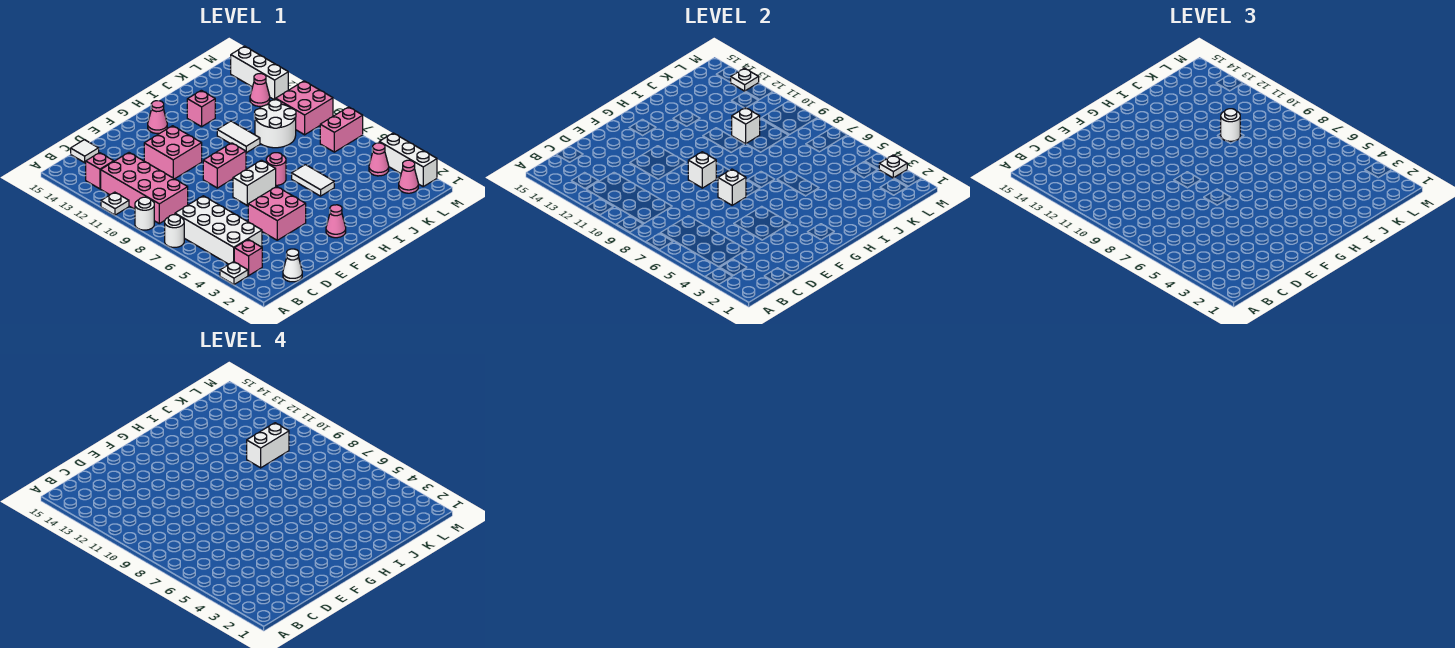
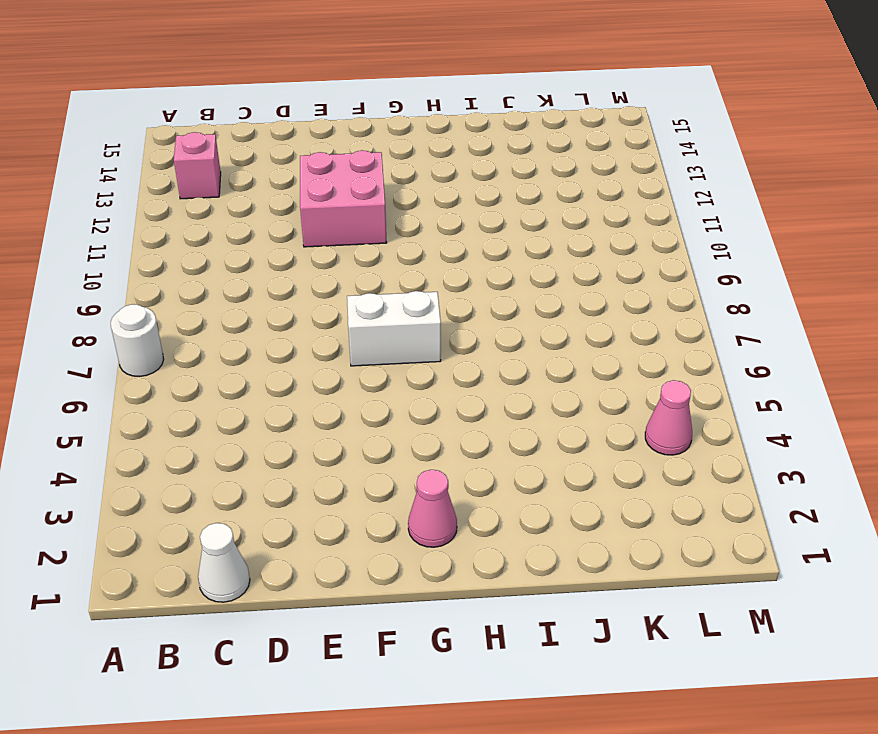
none -> white 1x1 plate [220,262,248,284]
none -> white 1x1 round brick [135,197,154,230]
none -> white 1x1 plate [101,192,129,215]
none -> pink 1x1 brick [234,239,262,276]

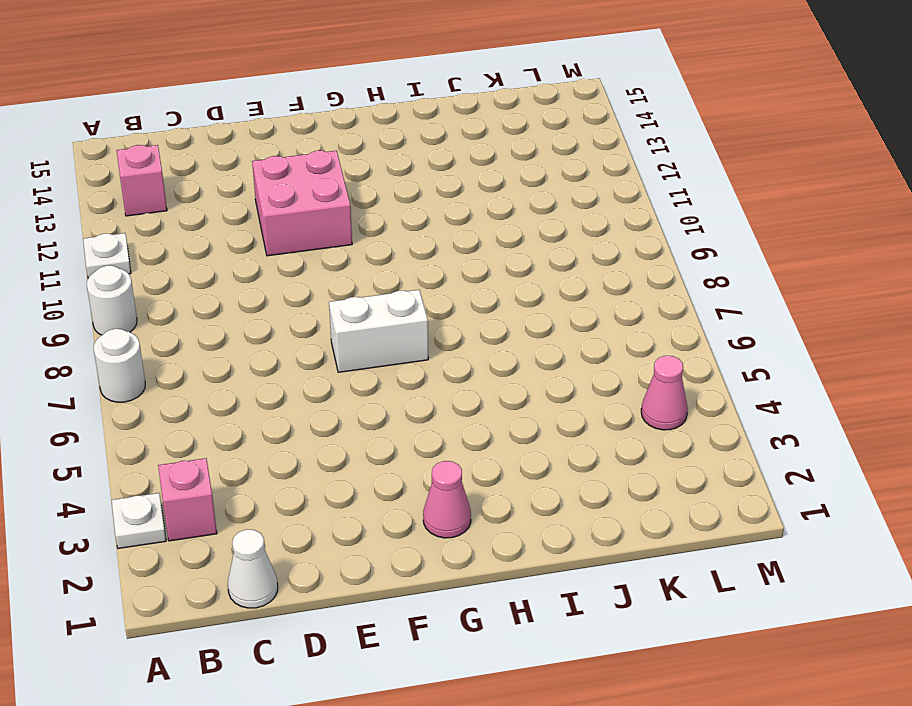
none -> white 2x4 brick [175,196,262,264]
none -> pink 2x4 brick [101,153,188,223]
none -> white 1x1 tile [71,140,99,162]
none -> pink 2x2 brick [248,187,306,240]

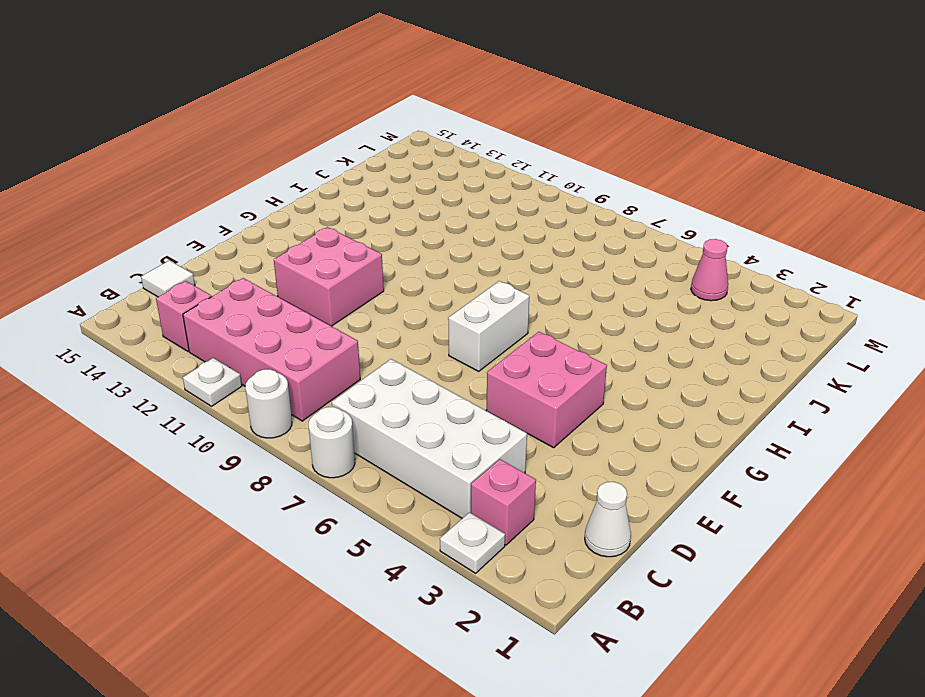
none -> pink 1x2 brick [203,143,246,188]
none -> pink 1x1 cone [326,205,346,238]
none -> pink 1x1 cone [148,101,167,133]
none -> pink 1x1 round brick [266,153,286,185]

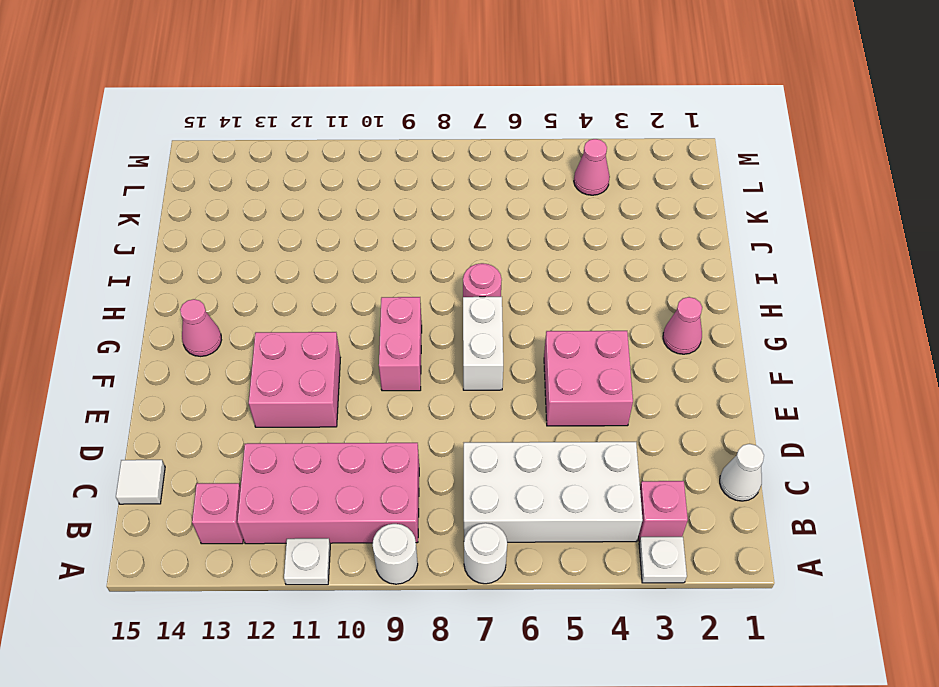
none -> white 1x2 tile [292,165,334,196]
none -> white 1x2 tile [217,121,260,153]
none -> pink 1x1 brick [187,90,215,127]
none -> white 2x2 round brick [255,100,296,148]

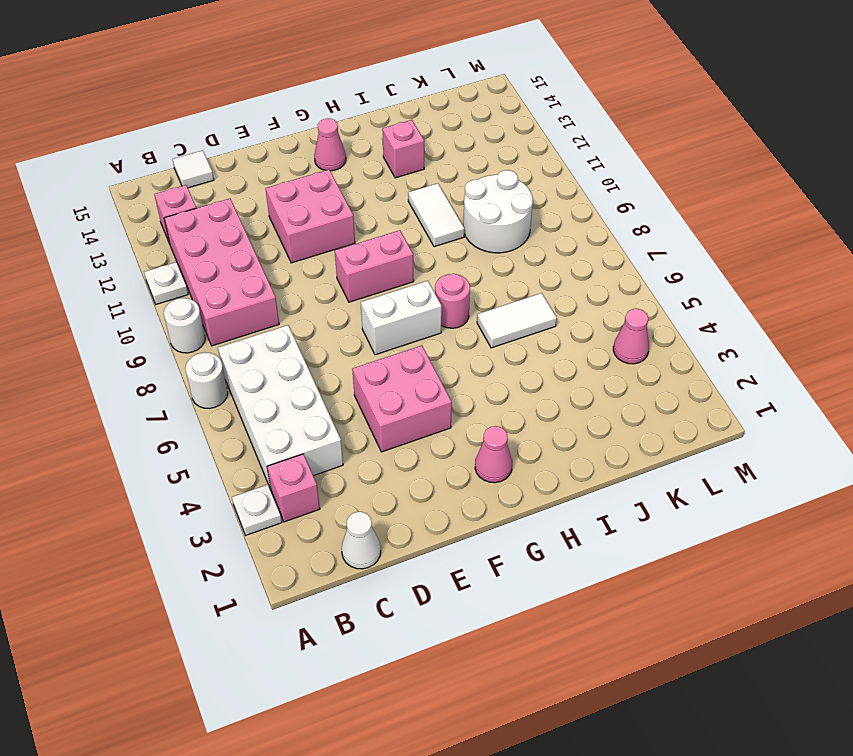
white 1x2 tile [477,293,557,348] -> white 1x2 tile turned to [292,165,334,196]
none -> pink 1x1 cone [399,160,418,193]
none -> pink 1x2 brick [320,107,363,152]
none -> pink 2x2 brick [276,81,333,135]
none -> pink 1x1 cone [250,74,270,106]

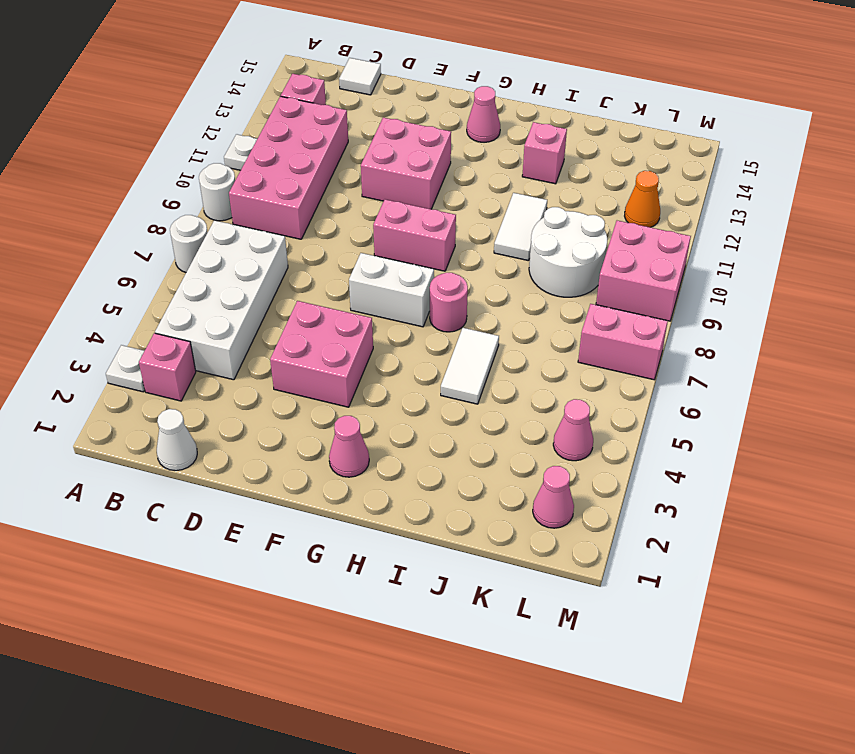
orange 1x1 cone [625,171,660,227] -> pink 1x1 cone [250,74,270,106]
none -> white 1x3 brick [379,133,437,186]
none -> white 1x3 brick [231,46,288,100]
none -> white 1x1 brick [718,169,746,205]
none -> white 1x1 brick [688,152,716,188]

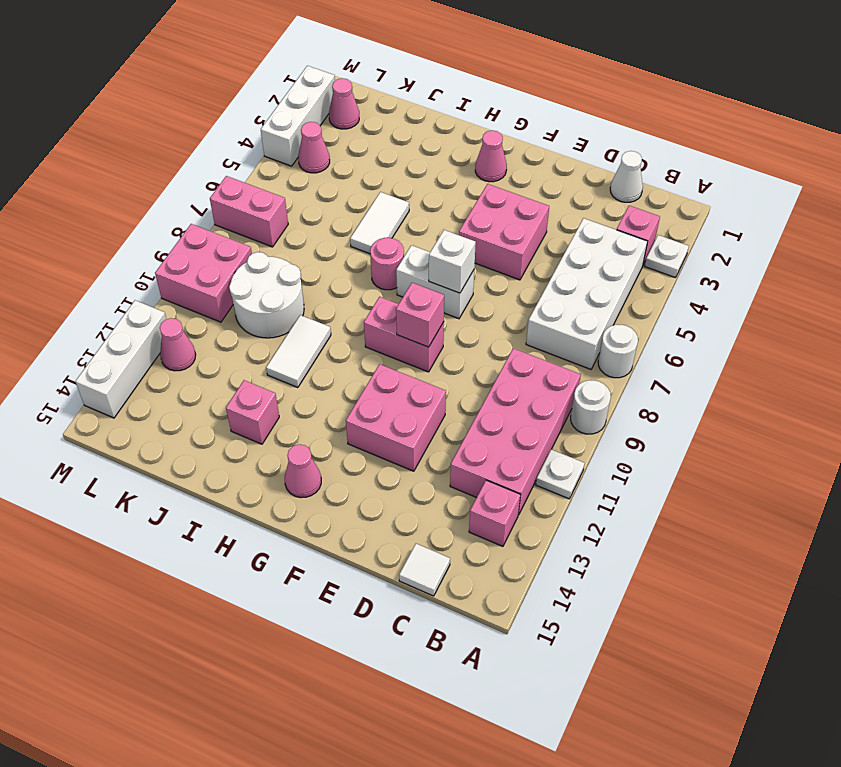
pink 1x1 brick [396,283,444,347] -> white 1x1 brick [688,152,716,188]
none -> white 1x1 brick [732,108,760,144]
none -> white 1x1 plate [879,155,907,178]
none -> white 1x1 plate [731,68,759,91]
none -> white 1x1 round brick [1221,109,1240,141]

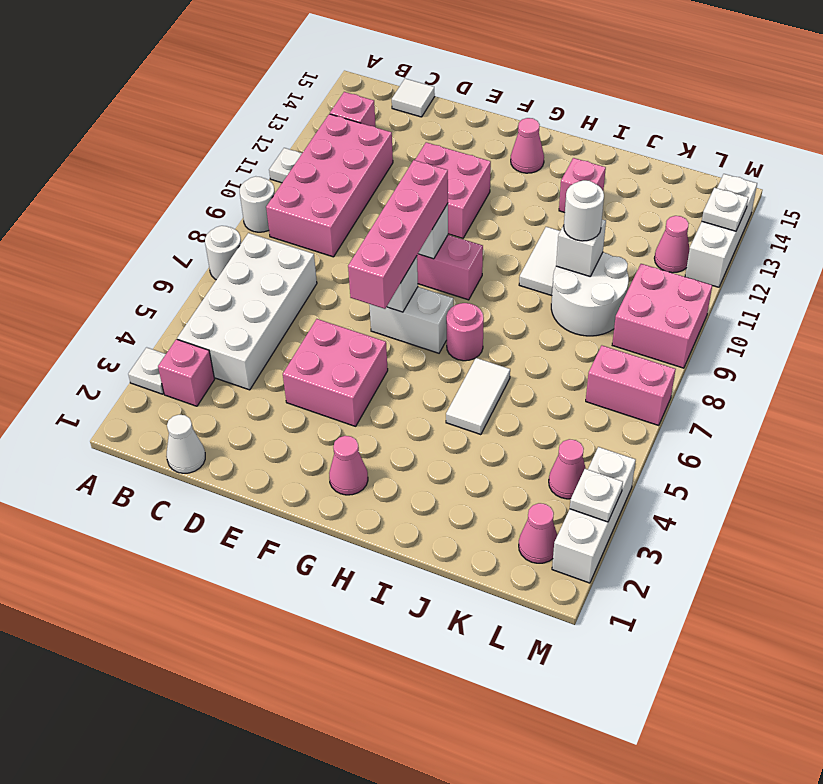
pink 1x4 brick [348,160,448,309] -> none
none -> white 1x2 brick [247,423,289,468]

